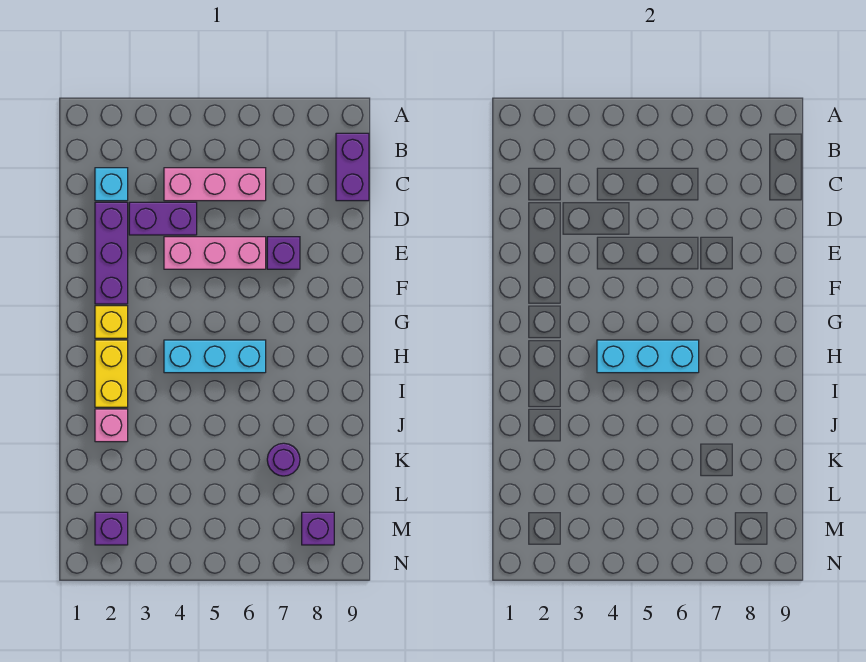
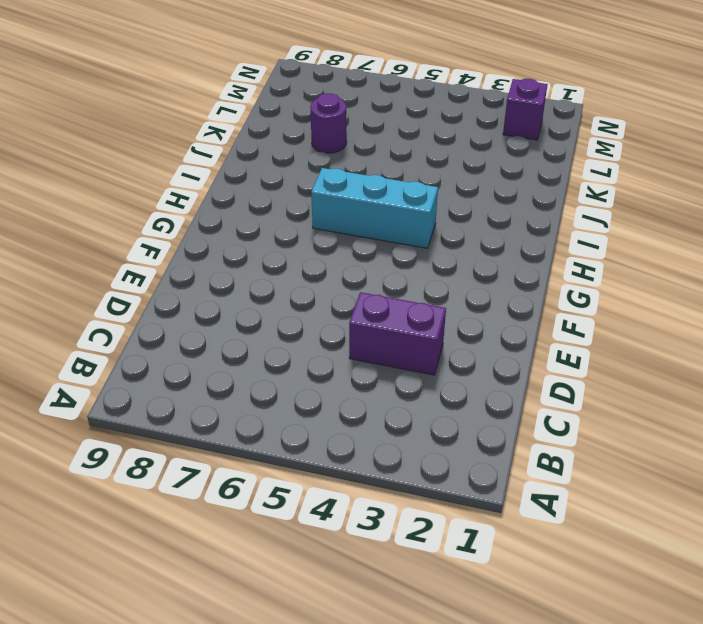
none -> purple 1x2 brick [336,133,369,201]
none -> cyan 1x1 brick [95,168,128,201]
none -> pink 1x3 brick [164,168,266,201]

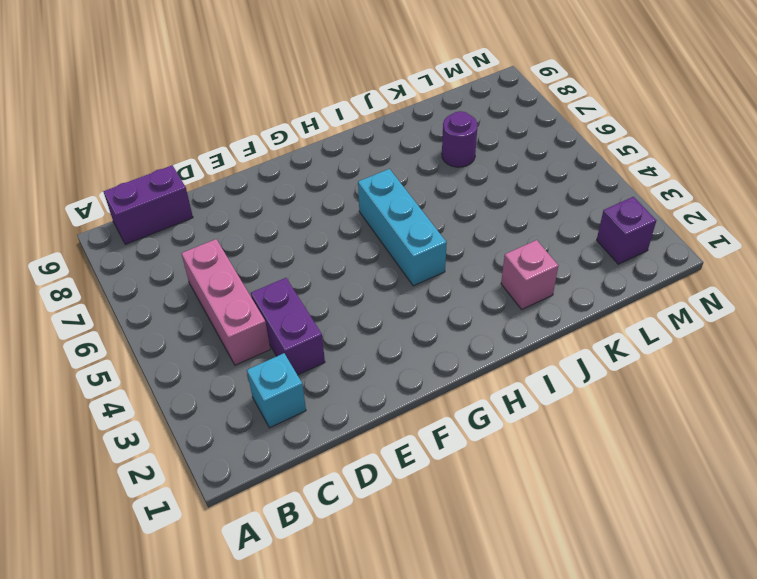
none -> purple 1x3 brick [95,202,128,304]
none -> pink 1x3 brick [164,237,266,269]
none -> purple 1x1 brick [267,237,300,269]

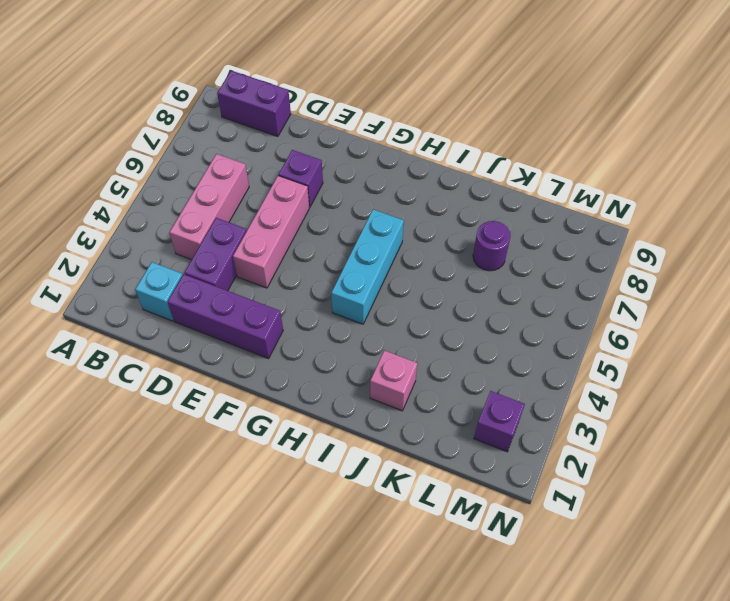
none -> yellow 1x1 brick [95,306,128,338]
none -> yellow 1x2 brick [95,340,128,407]
none -> purple 1x1 brick [302,512,334,545]

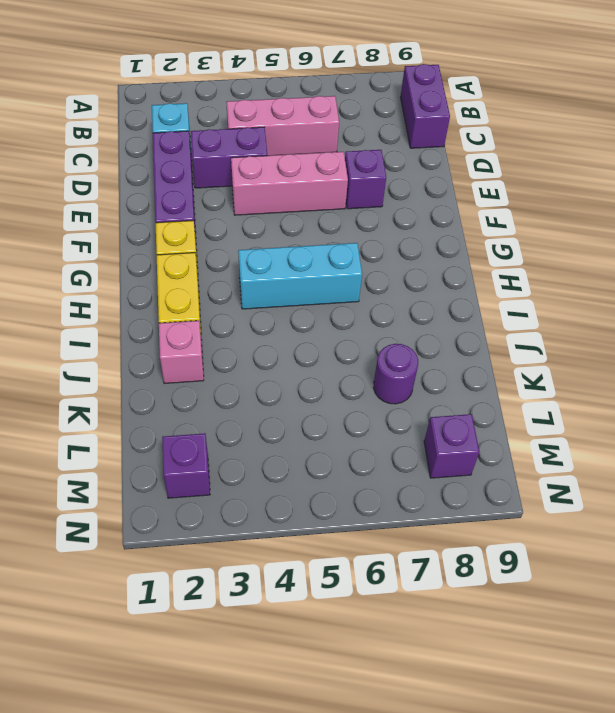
none -> cyan 1x3 brick [597,340,699,373]

